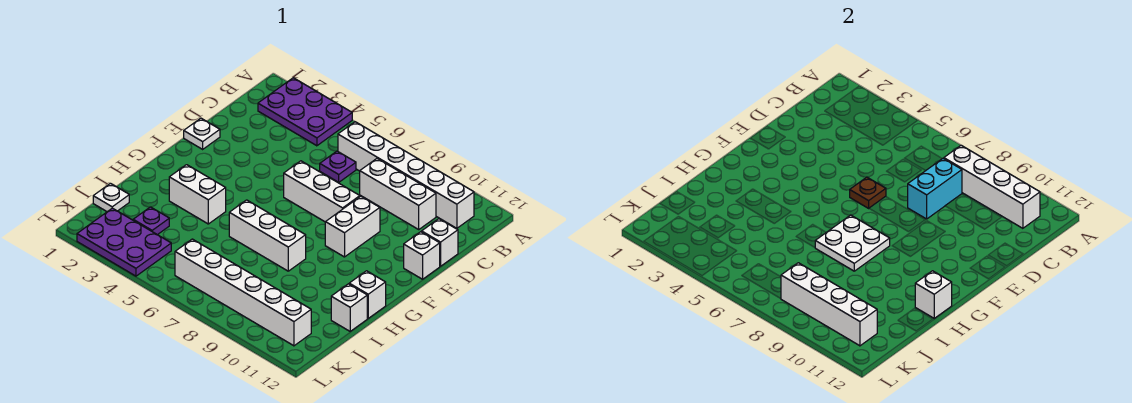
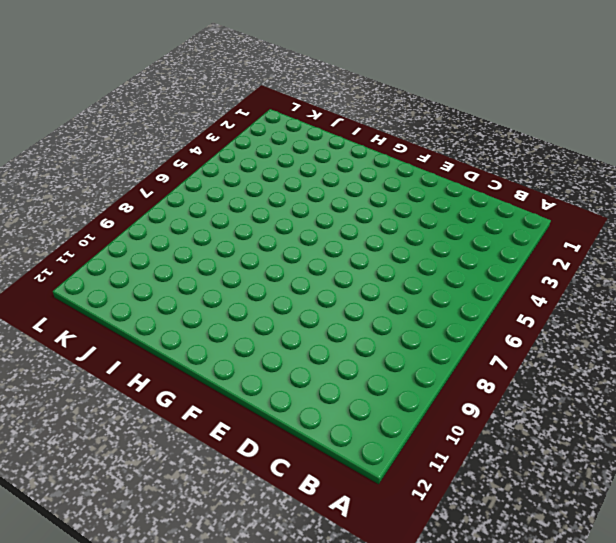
none -> purple 2x3 plate [258,78,352,146]
none -> white 1x6 brick [338,122,474,228]
none -> purple 1x1 plate [320,151,356,182]

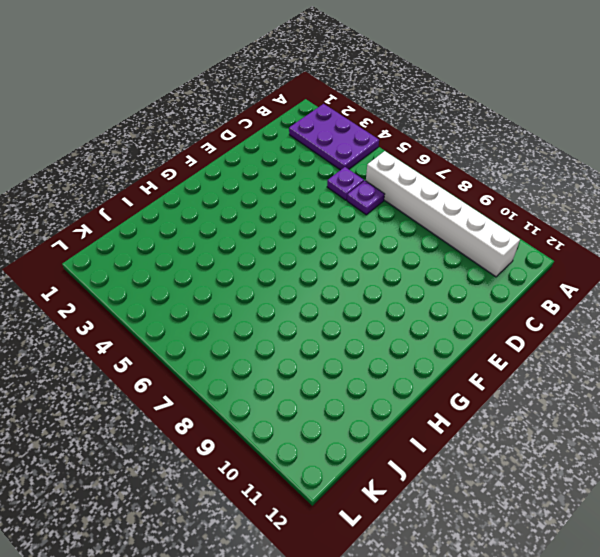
purple 1x1 plate [327,167,364,200] -> purple 1x1 plate moved to [133,207,169,235]
none -> white 1x3 brick [360,159,436,229]
none -> white 1x1 brick [422,219,458,266]
none -> white 1x1 plate [184,118,220,149]

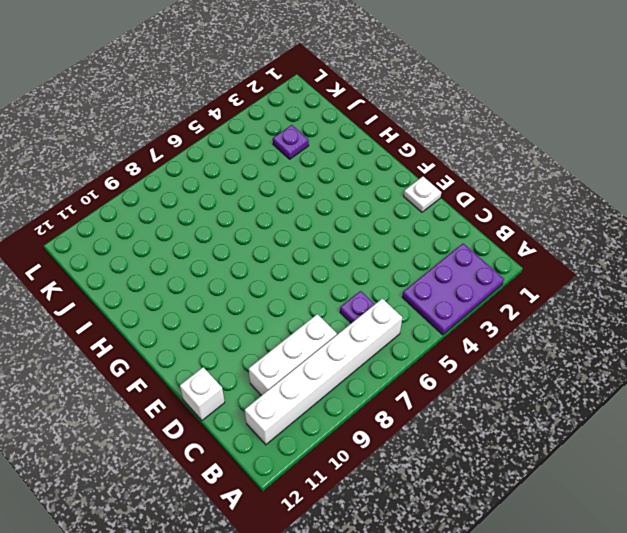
none -> white 1x3 brick [284,161,360,222]
none -> white 1x2 brick [325,196,380,257]
none -> white 1x1 brick [404,232,440,279]

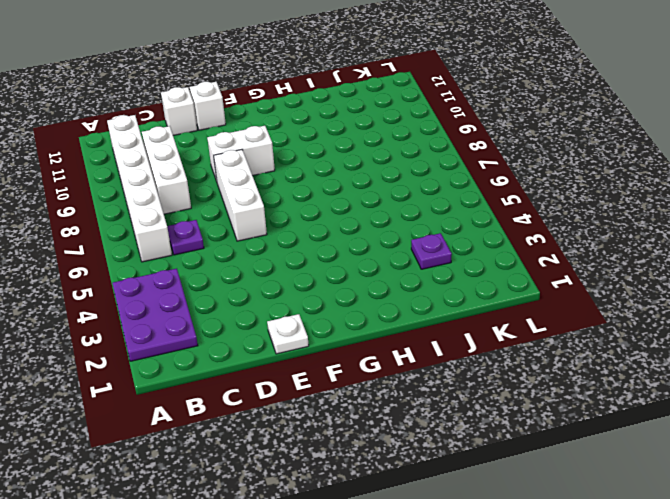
none -> white 1x2 brick [169,165,226,224]
none -> white 1x3 brick [229,200,306,271]
none -> white 1x1 brick [349,271,386,318]

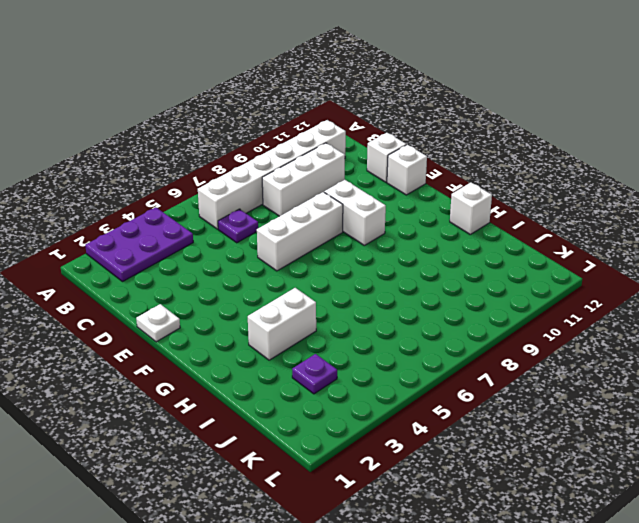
none -> white 1x3 brick [229,200,306,271]
none -> white 1x1 brick [331,284,367,331]
none -> white 1x1 plate [93,183,129,212]

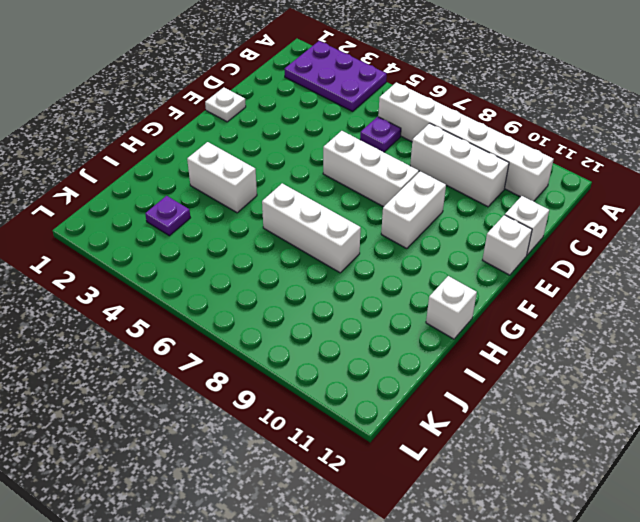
none -> white 1x1 brick [331,284,367,331]
none -> white 1x1 plate [93,183,129,212]
none -> purple 2x3 plate [77,208,171,276]

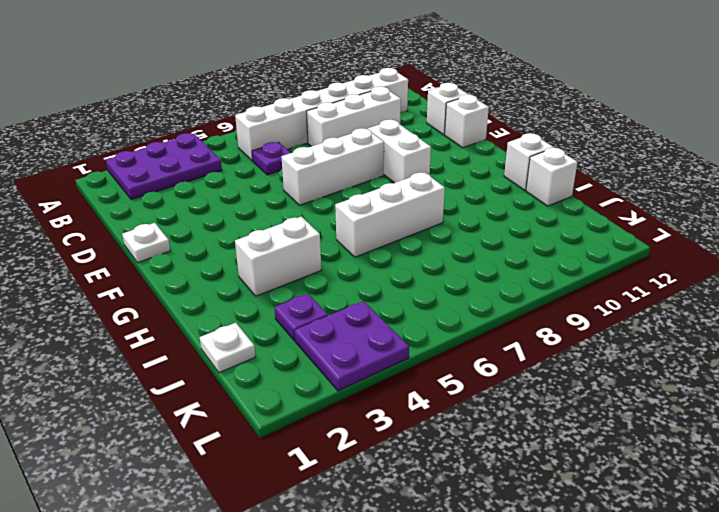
purple 2x2 plate [295,301,409,391] -> purple 2x3 plate [77,208,171,276]
none -> white 1x6 brick [175,239,311,346]
none -> white 1x4 brick [944,145,1040,228]
none -> cyan 1x2 brick [908,159,962,219]

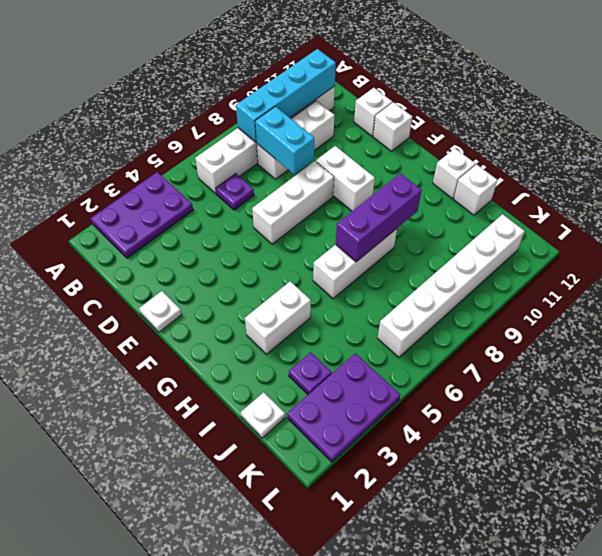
cyan 1x4 brick [236,49,336,142] -> white 1x4 brick [944,145,1040,228]
purple 1x3 brick [336,173,422,262] -> white 2x2 plate [815,215,890,271]
none -> brown 1x1 plate [850,177,886,208]
none -> white 1x1 brick [915,271,952,318]
none -> white 1x4 brick [781,263,877,346]

